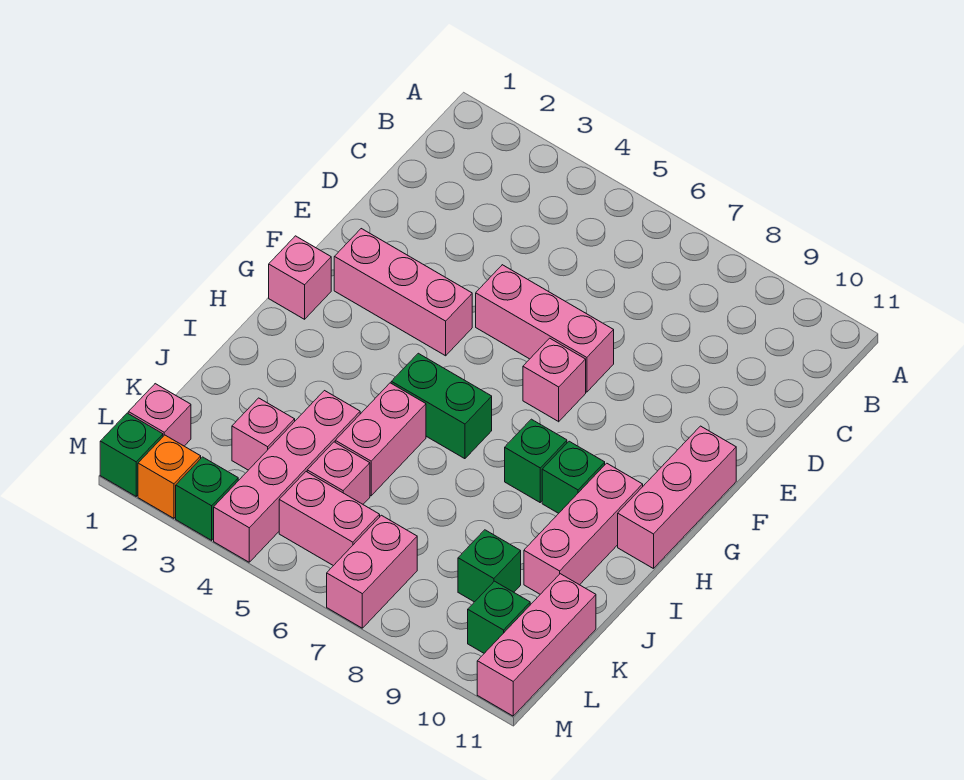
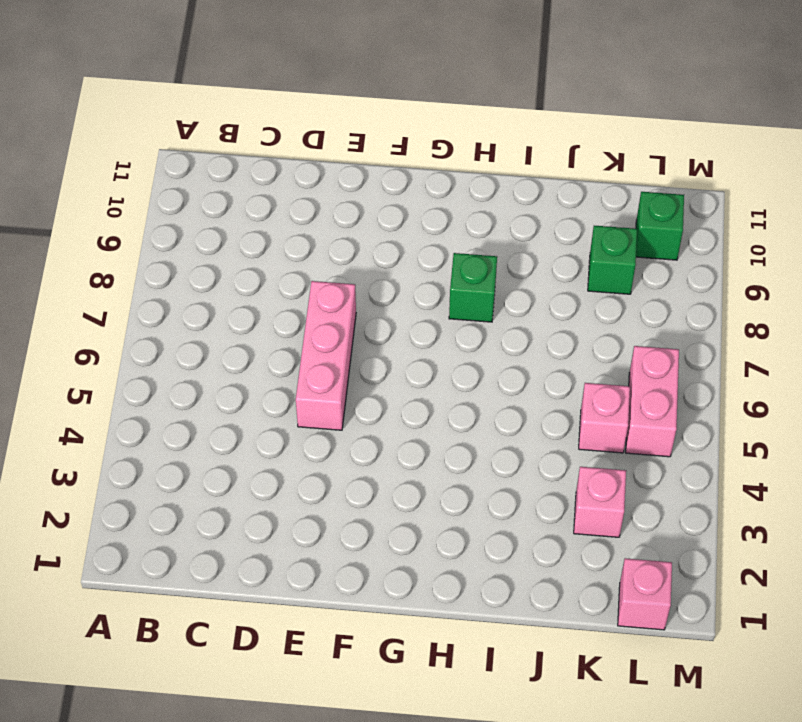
none -> pink 1x3 brick [334,229,472,356]
none -> pink 1x1 brick [523,338,586,422]
none -> pink 1x3 brick [618,426,736,569]

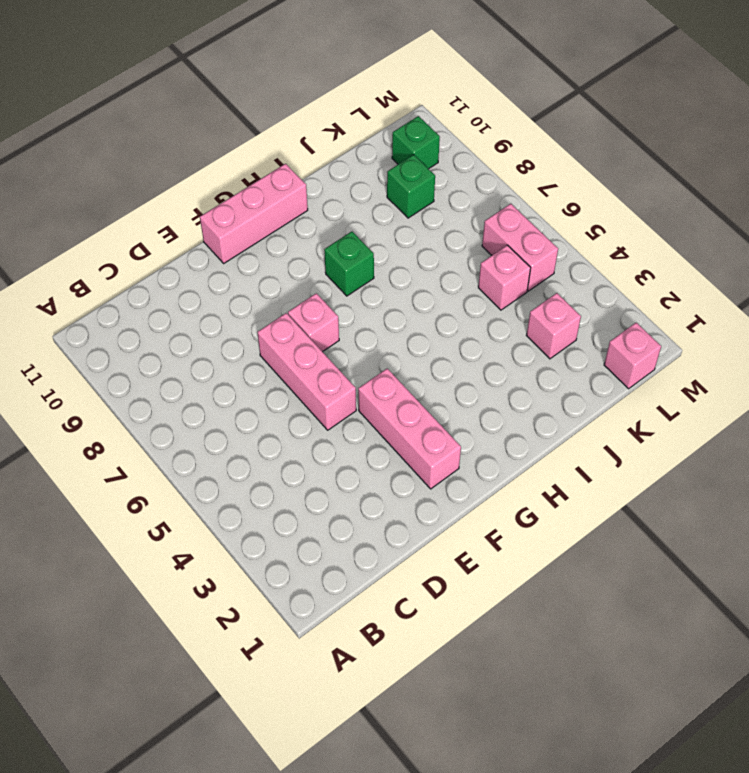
none -> pink 1x1 brick [269,236,331,319]
none -> green 1x2 brick [391,353,492,459]
none -> green 1x1 brick [542,441,605,513]

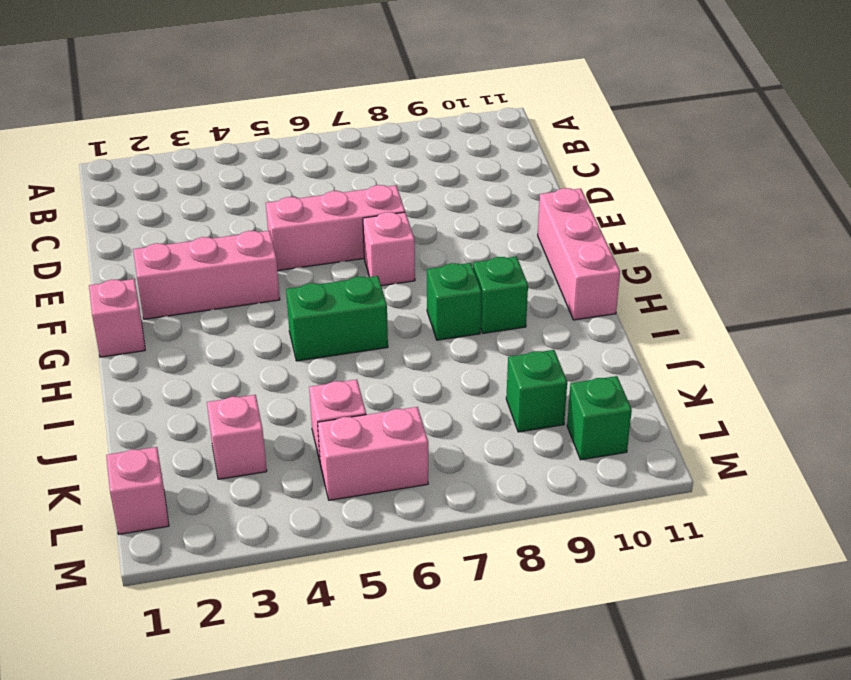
none -> pink 1x3 brick [524,463,643,594]
none -> pink 1x2 brick [335,383,426,496]
none -> pink 1x4 brick [214,391,360,562]

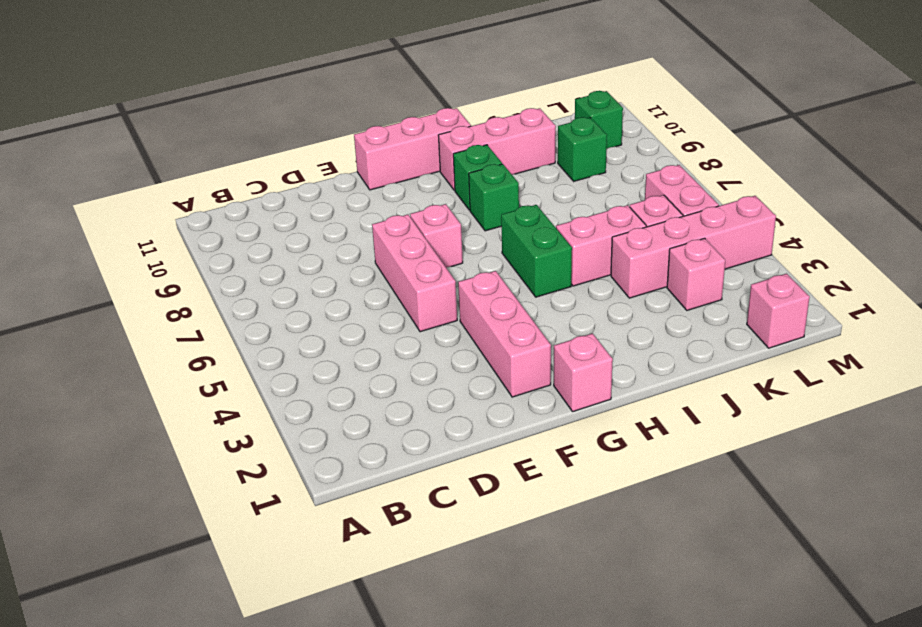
none -> pink 1x3 brick [477,574,596,716]
none -> pink 1x2 brick [327,515,417,628]
none -> green 1x1 brick [100,413,163,496]

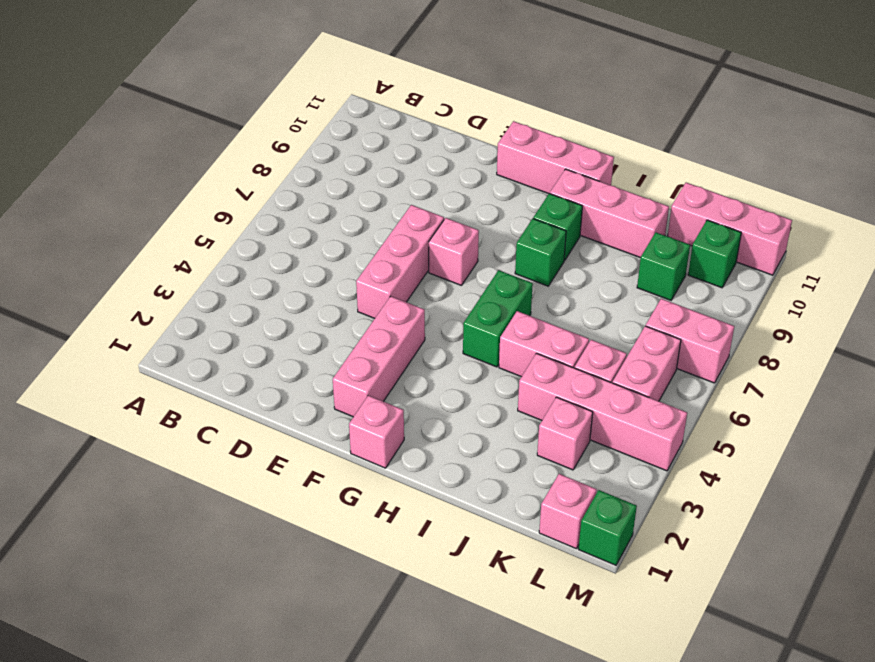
none -> orange 1x1 brick [138,435,201,518]
none -> green 1x1 brick [176,457,238,540]

